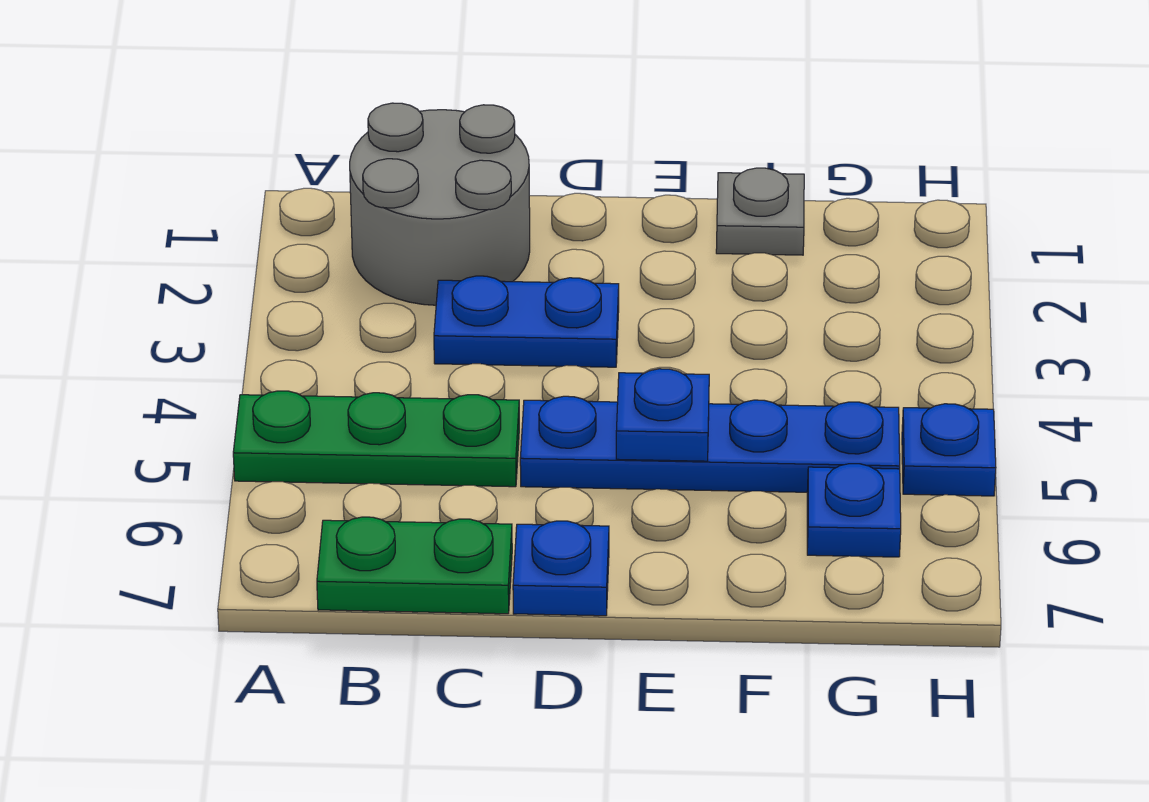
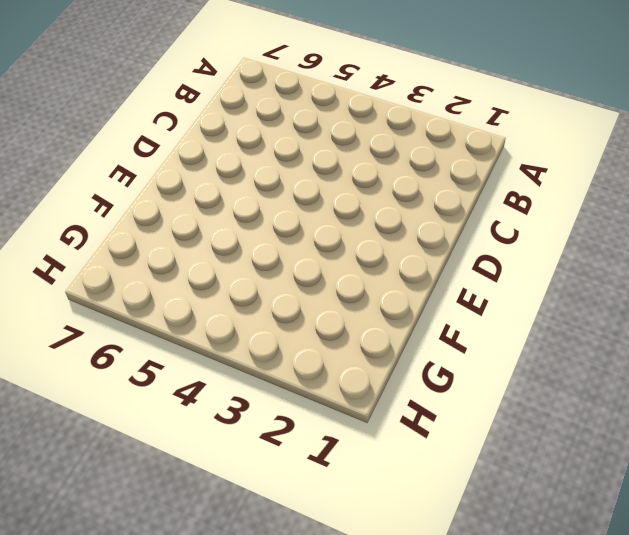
none -> green 1x3 plate [233,391,519,487]
none -> grey 2x2 round brick [350,103,530,305]

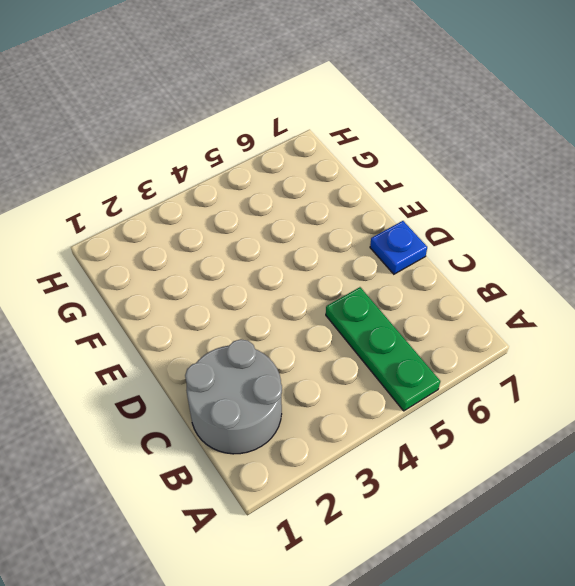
none -> green 1x2 plate [317,517,512,614]
none -> blue 1x2 plate [434,276,619,367]

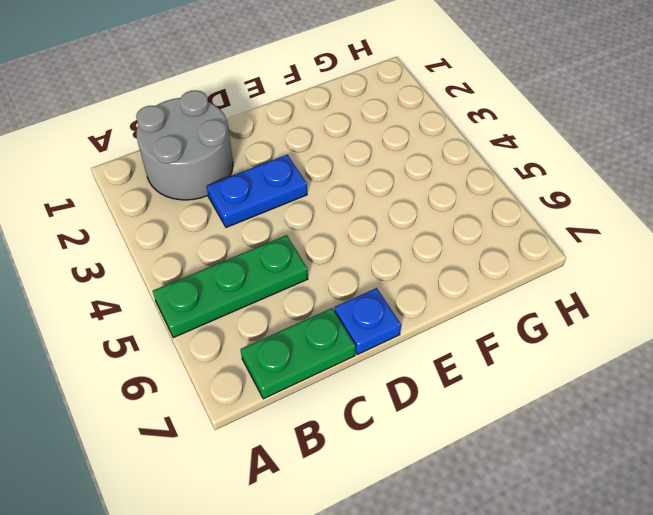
none -> blue 1x4 plate [520,396,900,492]
none -> grey 1x1 plate [716,168,804,255]

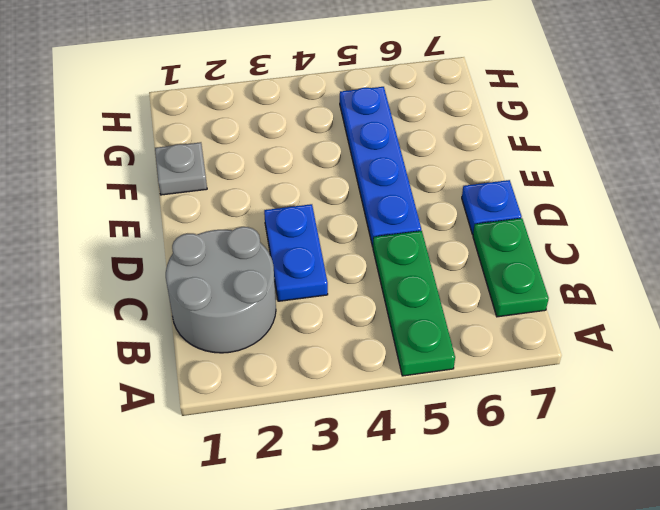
none -> blue 1x1 plate [807,464,901,557]
none -> blue 1x1 plate [902,404,996,496]

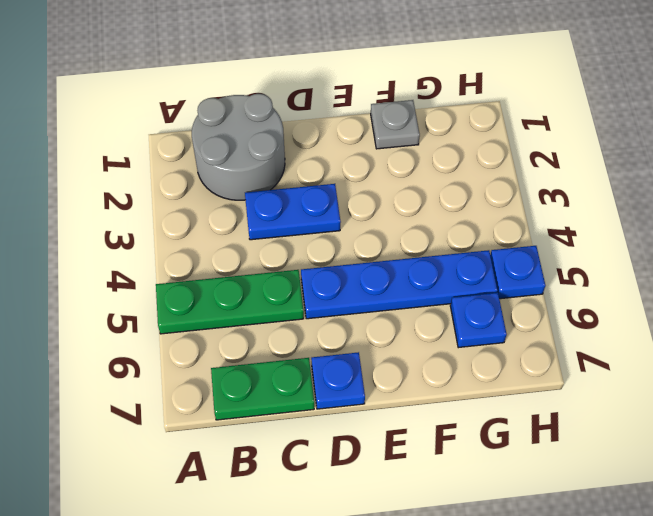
none -> blue 1x1 plate [616,369,709,461]

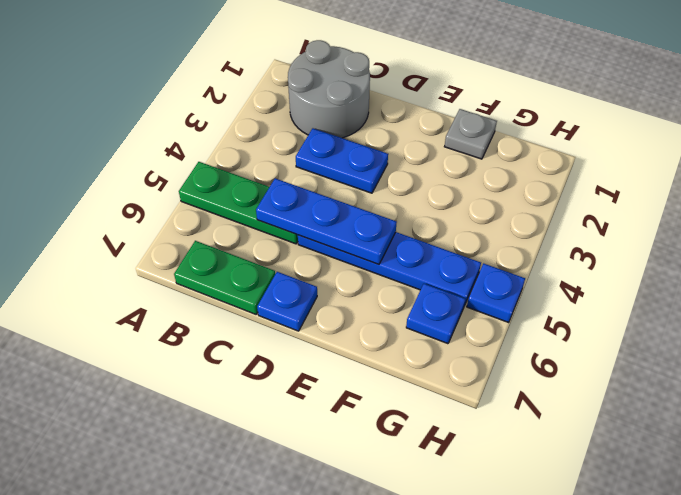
blue 1x3 plate [256,178,397,264] -> blue 1x1 plate [616,369,709,461]

